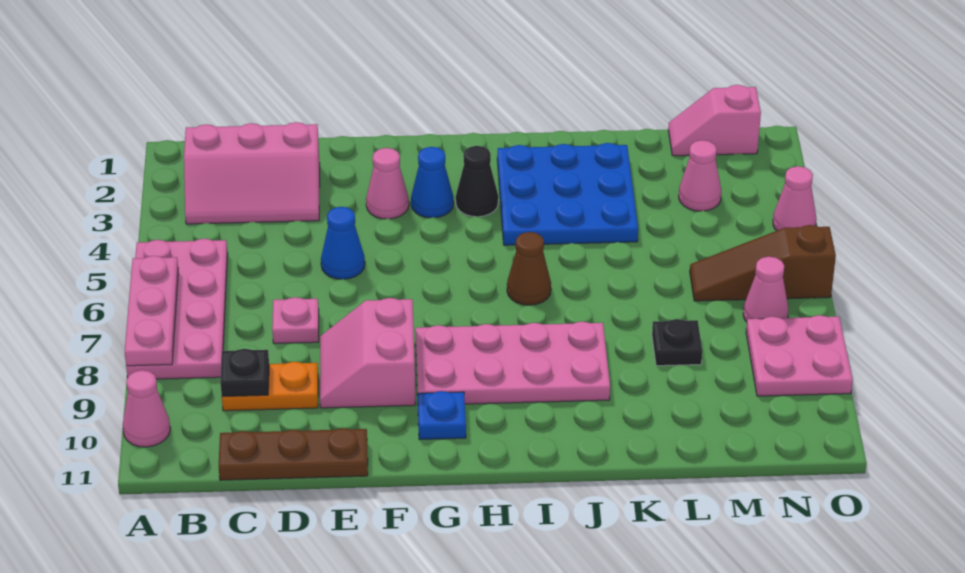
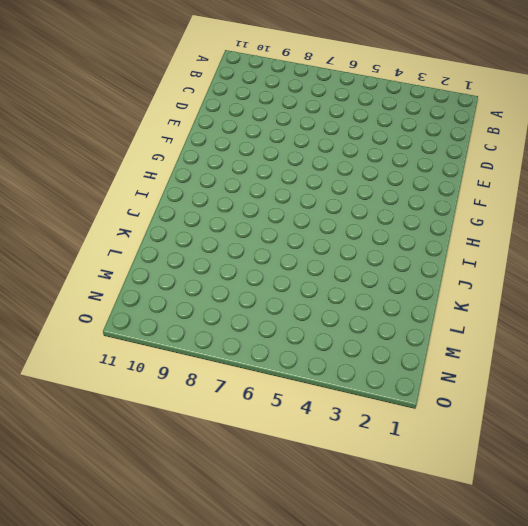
none -> pink 2x4 plate [126,239,228,379]
none -> pink 1x1 cone [123,370,170,447]
none -> pink 2x3 slope [184,122,320,224]

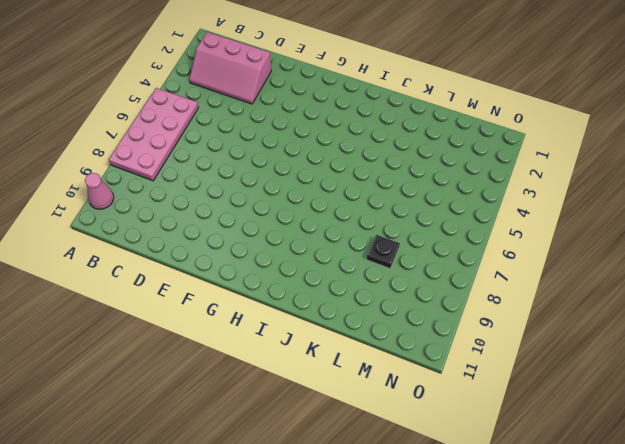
none -> orange 1x2 plate [222,362,318,411]
none -> brown 1x3 plate [219,428,368,480]
none -> pink 1x1 plate [272,297,319,343]

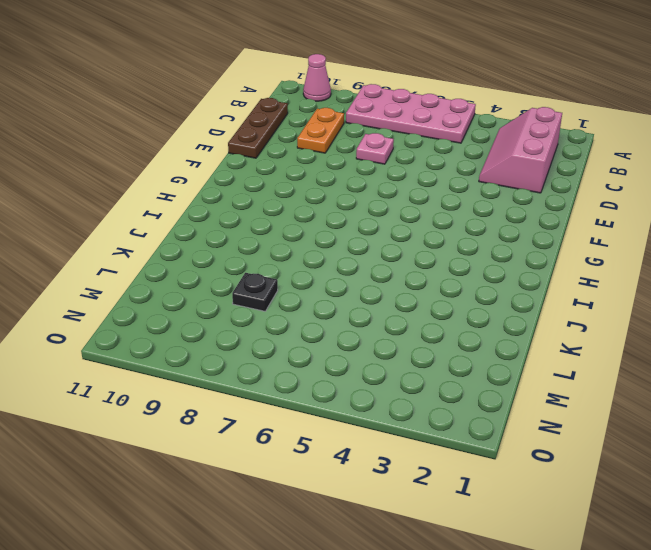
none -> blue 1x1 cone [321,207,365,279]
none -> pink 2x2 slope [320,298,415,408]
none -> pink 1x1 cone [366,148,409,219]

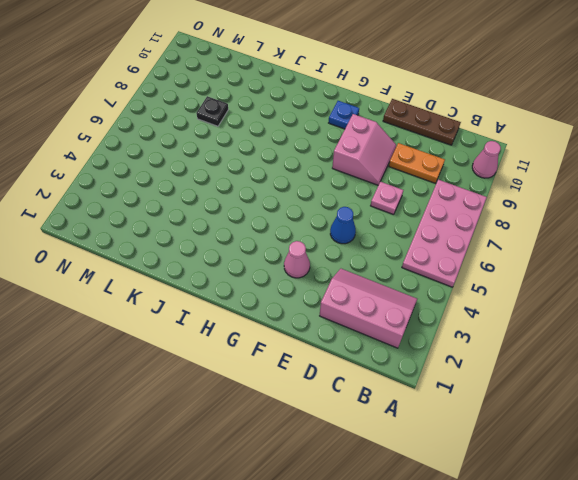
none -> blue 1x1 cone [411,147,454,218]
none -> pink 2x4 plate [415,322,610,404]
none -> black 1x1 cone [456,146,498,217]

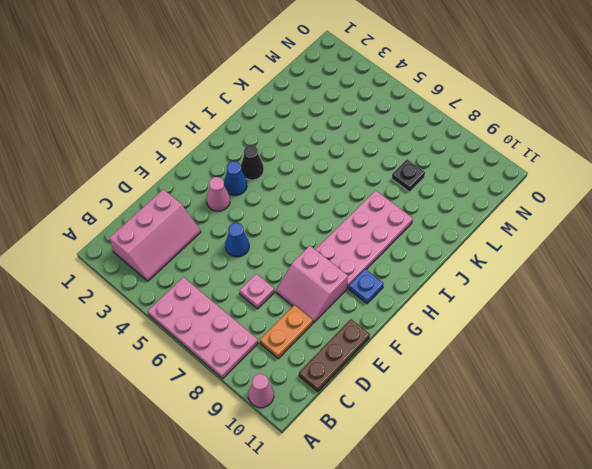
none -> blue 3x3 plate [497,143,638,245]
none -> brown 1x1 cone [507,232,551,305]
none -> pink 1x2 slope [668,85,761,156]

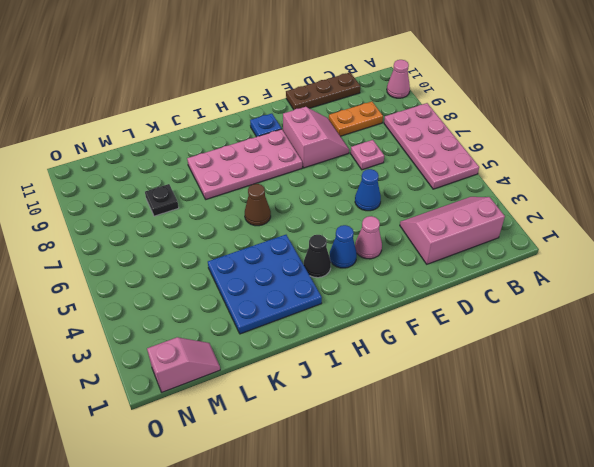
none -> pink 1x1 cone [679,140,721,211]
none -> brown 1x3 slope [690,225,836,301]
none -> pink 1x1 cone [743,257,788,322]

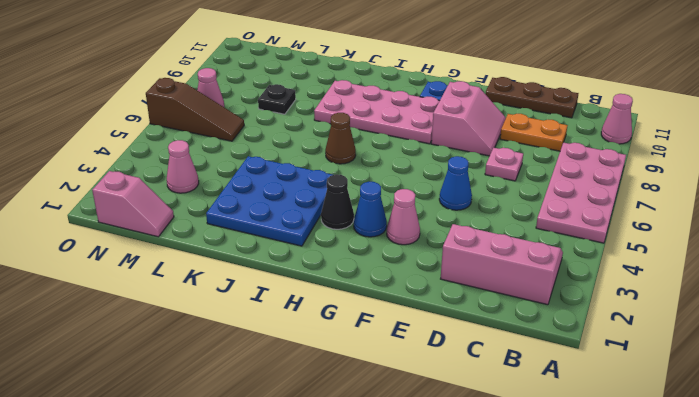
none -> pink 2x2 plate [746,315,853,396]
none -> pink 1x1 cone [773,166,816,231]
none -> pink 1x3 plate [125,256,178,366]

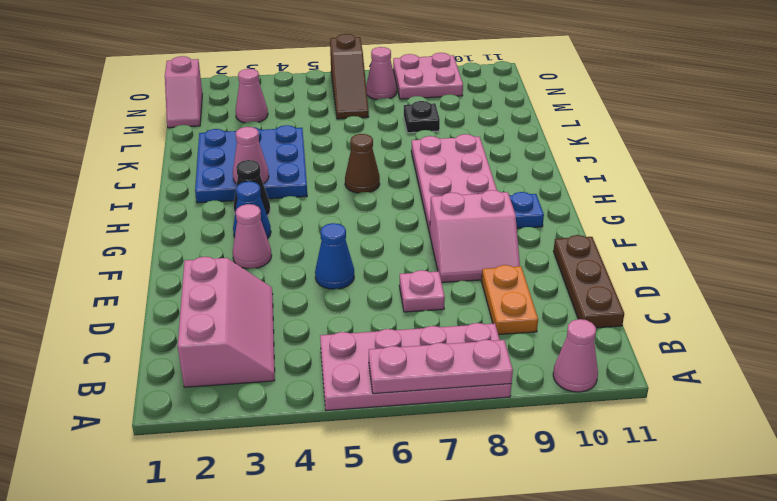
pink 1x1 cone [233,127,269,184] -> pink 1x1 cone moved to [773,166,816,231]
none -> black 1x1 plate [220,349,269,397]

